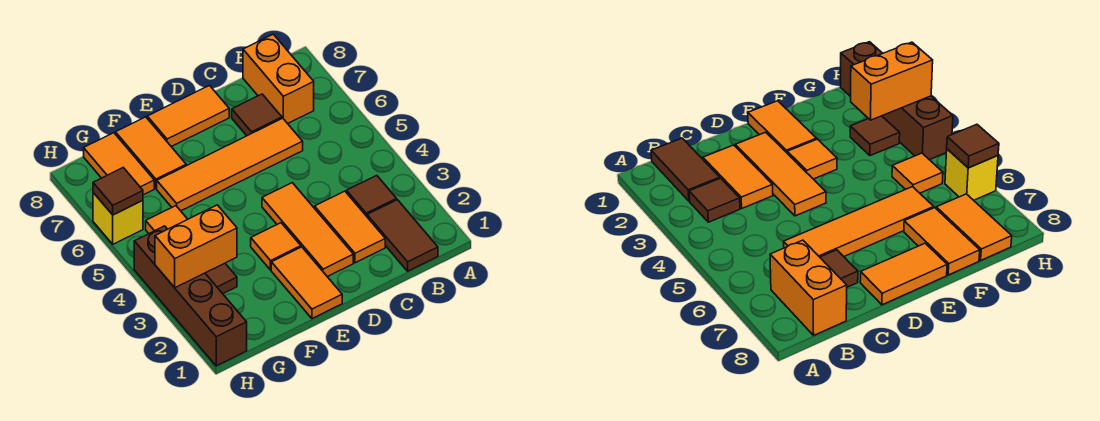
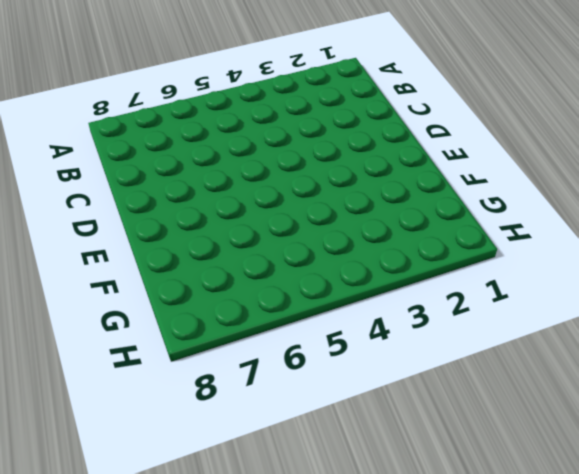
none -> brown 1x2 tile [367,200,438,271]
none -> brown 1x1 tile [346,175,397,216]
none -> orange 1x2 brick [243,34,314,124]

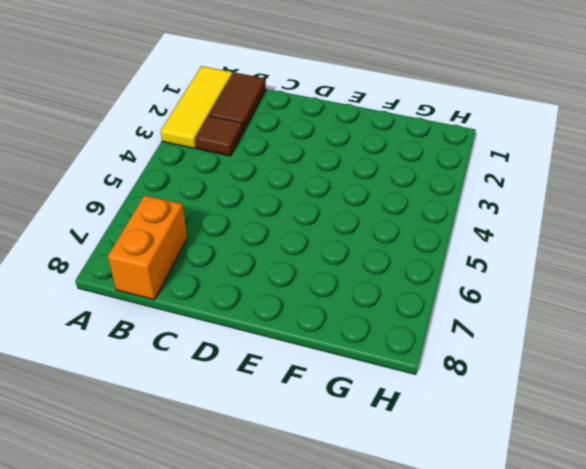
yellow 1x3 tile [161,66,232,148] -> none
none -> orange 1x2 tile [315,191,385,263]
none -> orange 1x4 tile [157,118,303,211]
none -> brown 1x1 tile [232,94,282,136]

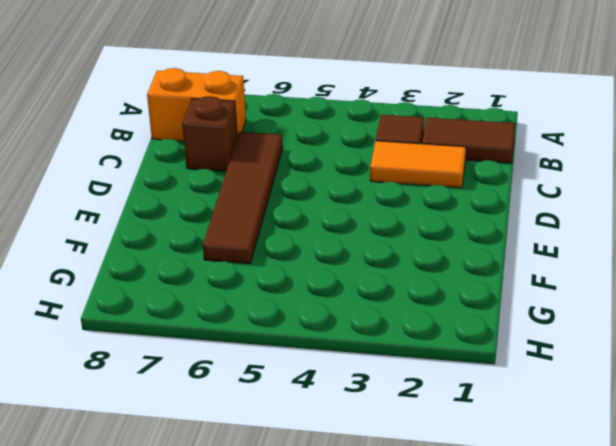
brown 1x4 tile [203,132,283,263] -> orange 1x4 tile [157,118,303,211]
brown 1x1 brick [182,96,237,171] -> brown 1x1 tile [232,94,282,136]
none -> orange 1x3 tile [262,183,353,277]
none -> orange 1x2 tile [147,86,229,147]
none -> orange 1x2 tile [271,247,342,319]

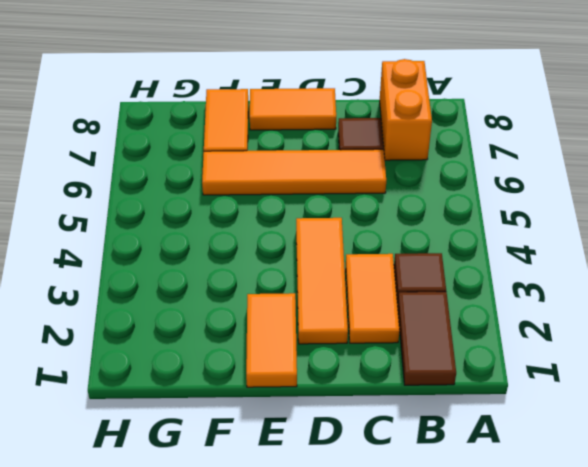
none -> orange 1x1 tile [251,223,301,270]
none -> brown 1x1 tile [205,263,237,294]
none -> orange 1x1 tile [146,206,188,233]

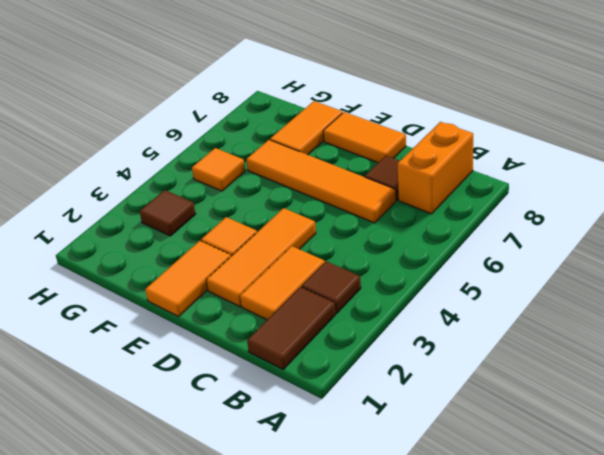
none -> orange 1x2 tile [84,133,154,195]
none -> brown 1x4 brick [134,226,247,366]
none -> yellow 1x1 brick [93,193,143,244]

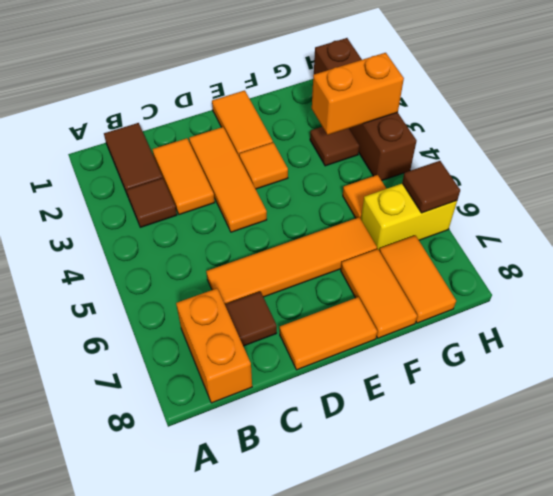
yellow 1x2 brick [361,184,457,251] -> yellow 1x1 brick [93,193,143,244]

